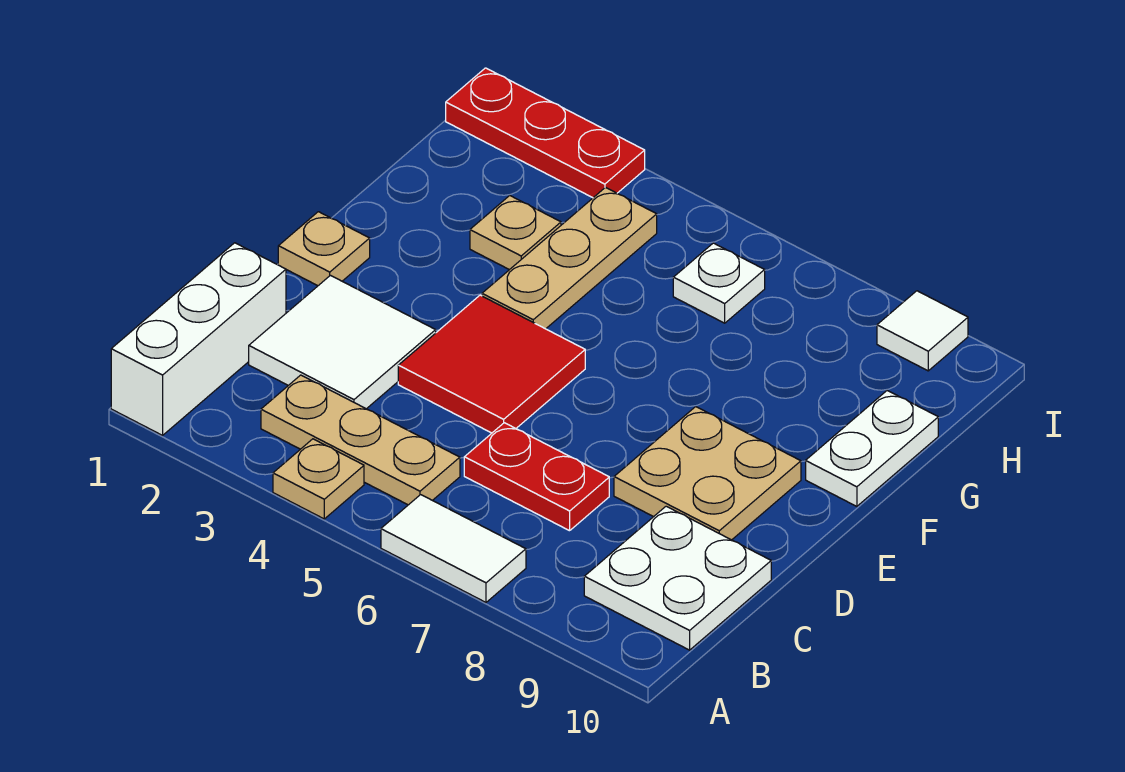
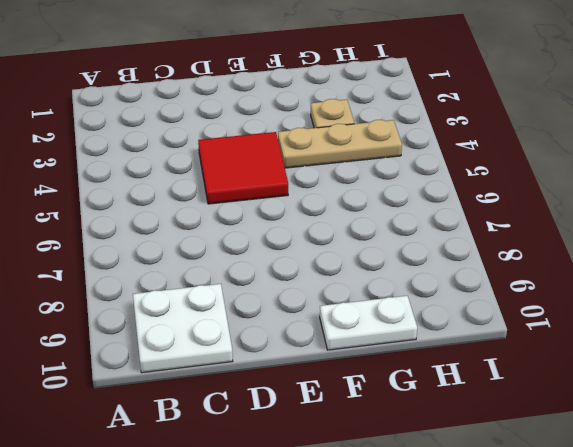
none -> white 1x3 brick [111,243,286,435]
none -> tan 1x1 plate [273,439,364,519]
none -> white 1x2 tile [381,495,526,602]

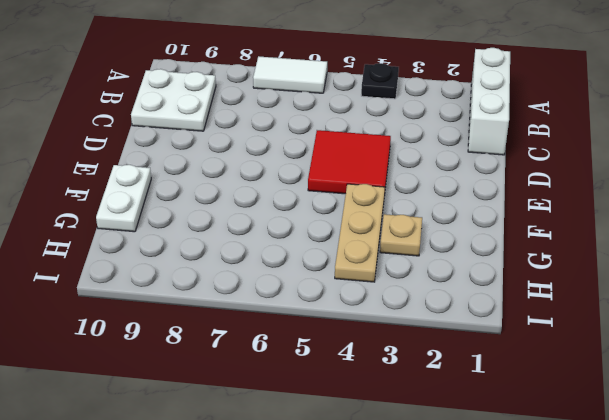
black 1x1 plate [361,63,399,99] -> tan 1x1 plate [273,439,364,519]
none -> tan 1x3 plate [261,375,460,505]
none -> white 2x2 tile [249,275,436,409]
none -> red 1x2 plate [464,423,609,531]

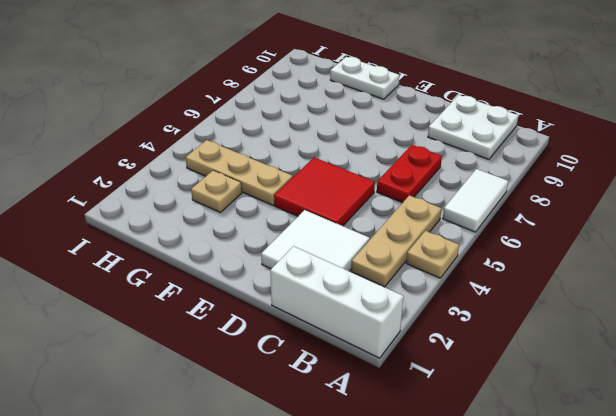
none -> tan 2x2 plate [614,407,801,540]
none -> tan 1x1 plate [278,212,370,286]
none -> white 1x1 plate [673,243,765,323]

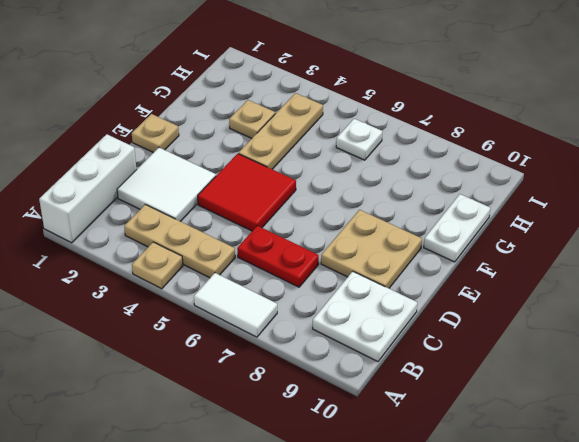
none -> red 1x3 plate [446,68,645,198]
none -> white 1x1 tile [877,291,968,371]

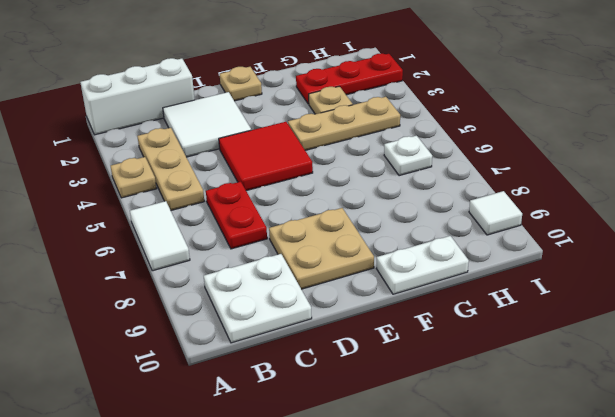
red 1x3 plate [296,53,403,104] -> red 1x3 plate turned to [446,68,645,198]

